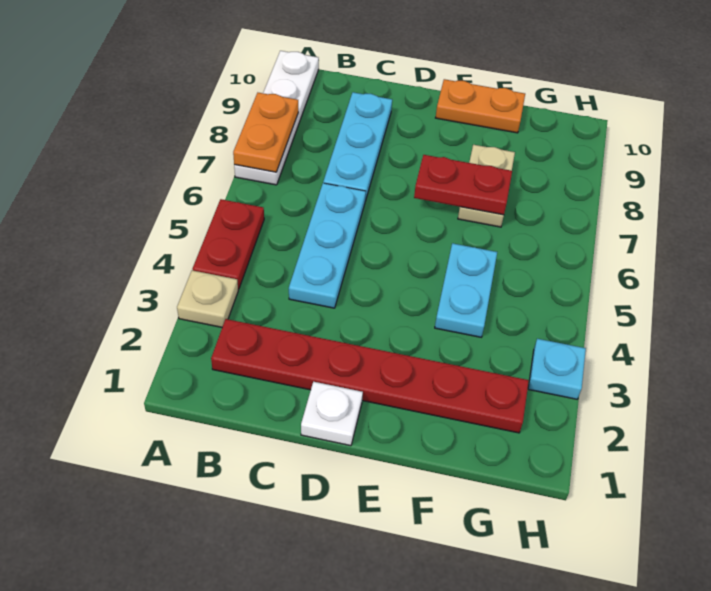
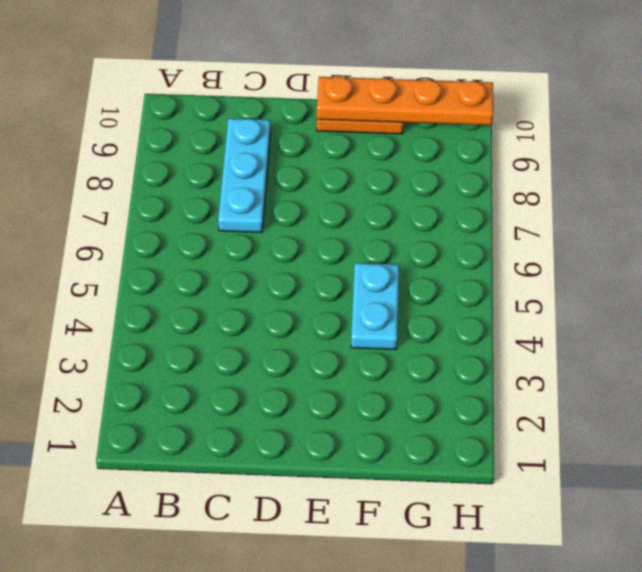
orange 1x4 plate [317,77,493,125] -> none
none -> tan 1x1 plate [177,270,238,327]
none -> red 1x2 plate [193,199,264,289]
none -> white 1x4 plate [234,51,319,185]

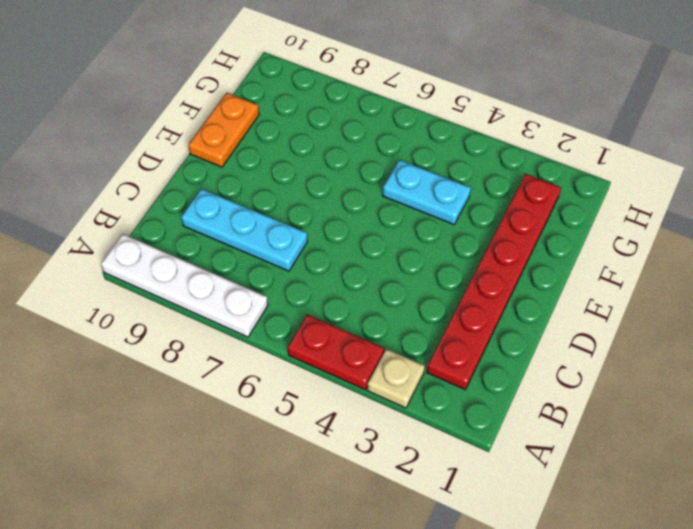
none -> cyan 1x3 plate [289,183,366,308]
none -> white 1x1 plate [301,382,363,446]
none -> tan 1x2 plate [458,145,515,227]

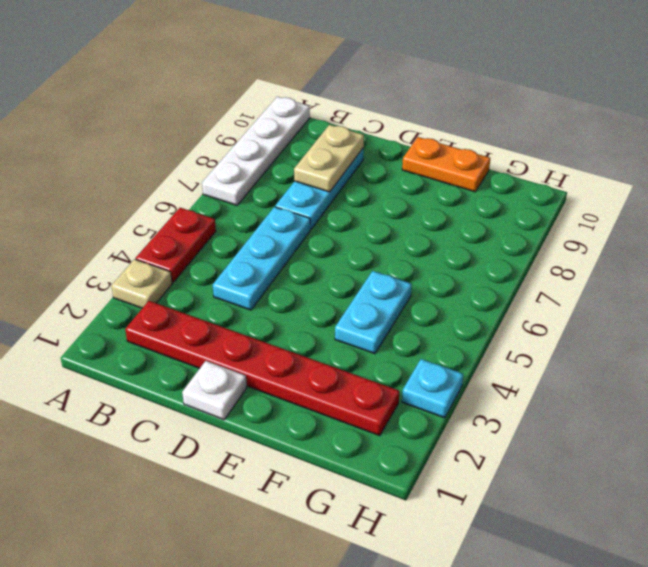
tan 1x2 plate [294,125,364,192] -> tan 1x2 plate moved to [458,145,515,227]
none -> orange 1x2 plate [233,93,298,172]
none -> red 1x2 plate [414,155,512,215]

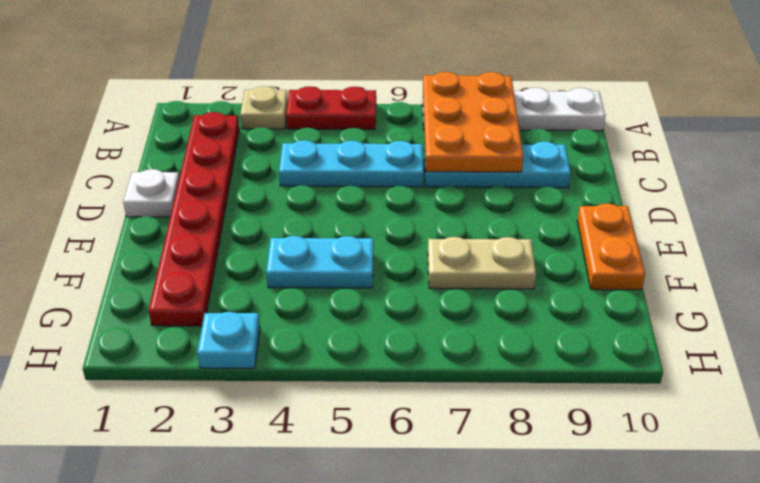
orange 2x3 plate [423,72,523,172] -> orange 1x2 plate [233,93,298,172]
none -> red 1x2 plate [414,155,512,215]

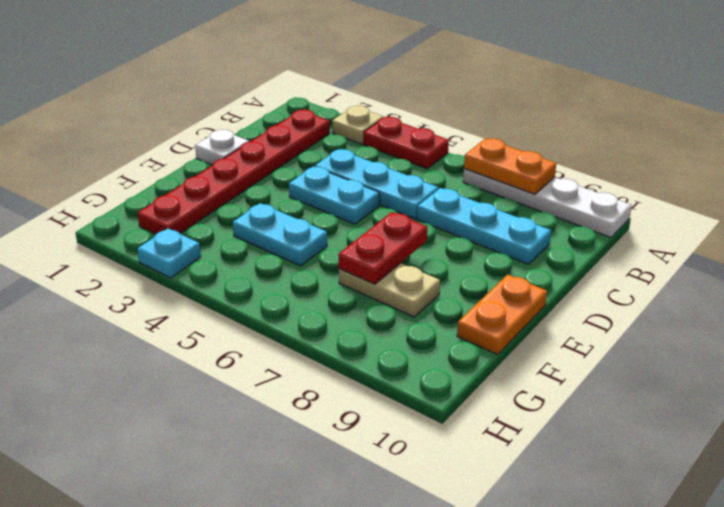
cyan 1x2 plate [289,166,379,224] -> none

